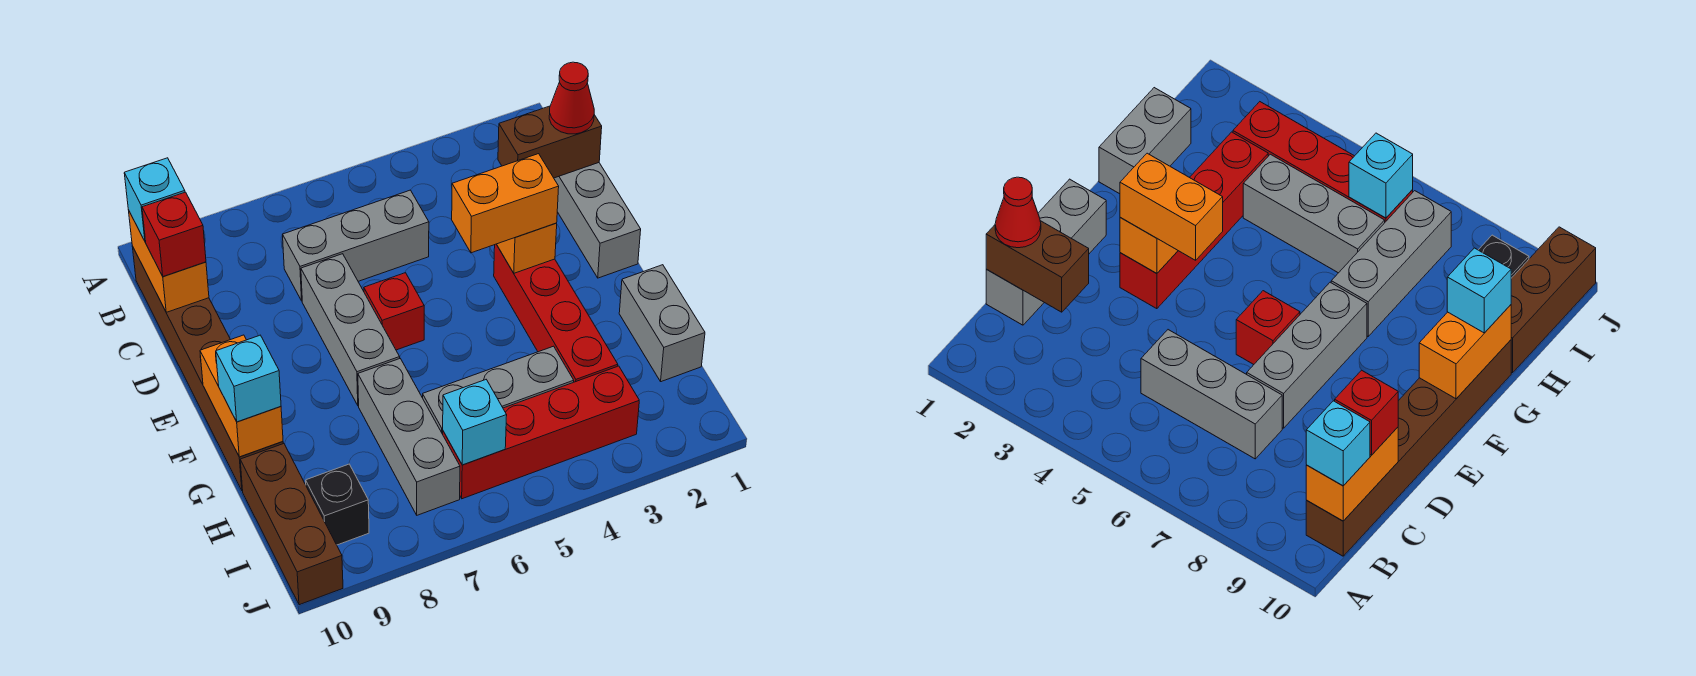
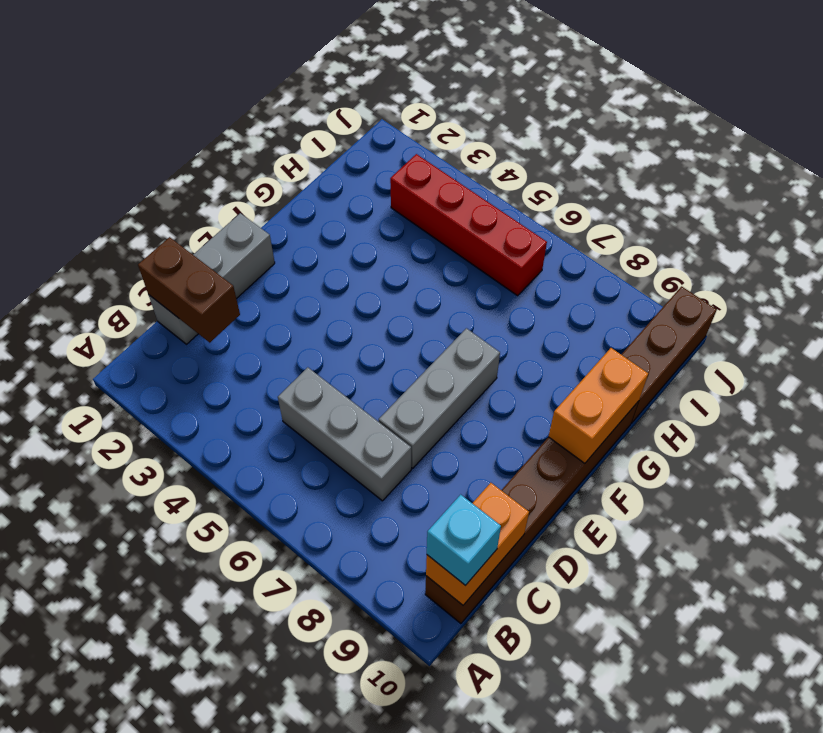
none -> red 1x4 brick [494,244,618,382]
none -> red 1x1 brick [364,273,424,350]
none -> grey 1x2 brick [619,265,705,382]

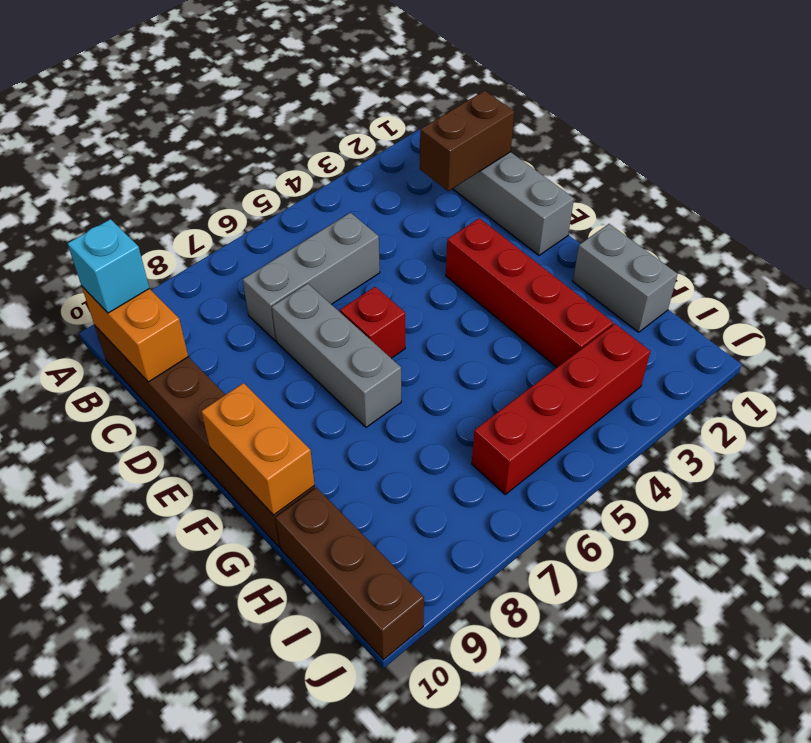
none -> grey 1x3 brick [358,359,460,515]
none -> grey 1x3 brick [423,346,574,434]
none -> black 1x1 brick [306,464,369,545]

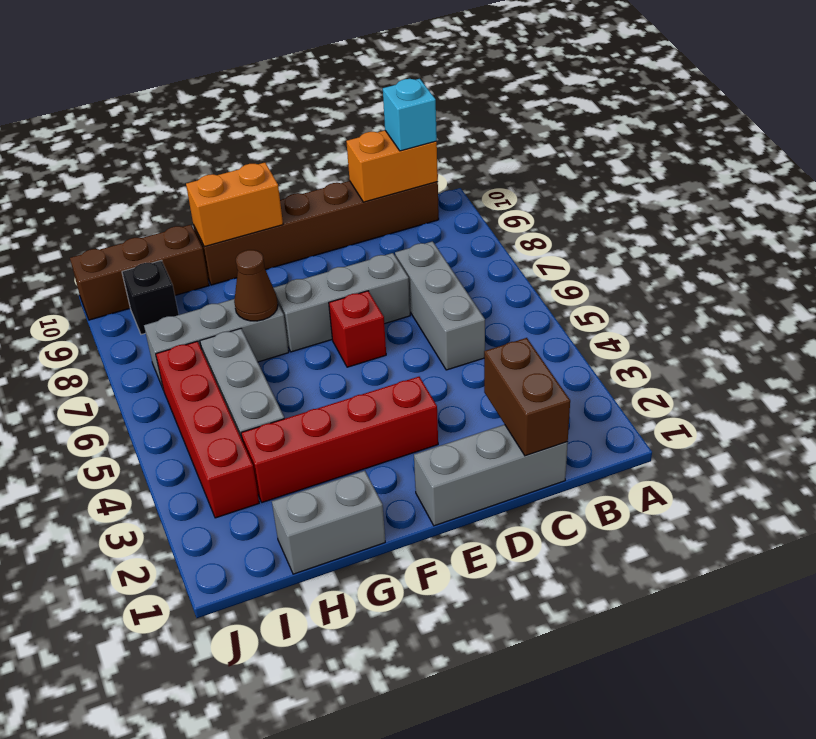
brown 1x1 cone [234,250,278,321] -> none
none -> orange 1x1 brick [497,223,557,273]
none -> cyan 1x1 brick [443,380,507,465]
none -> red 1x1 cone [549,62,594,134]

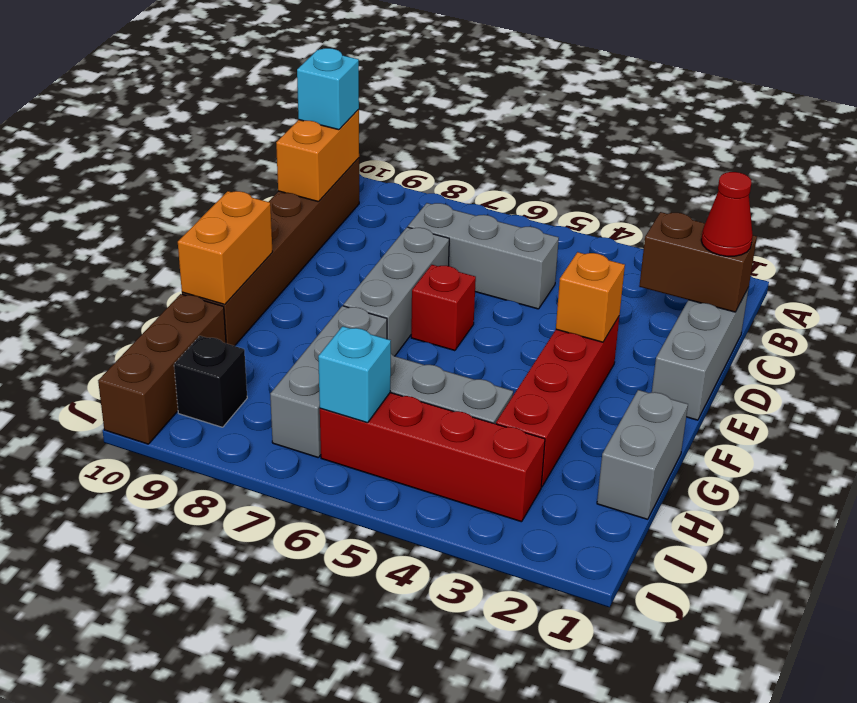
none -> red 1x1 brick [142,192,206,276]
none -> orange 1x2 brick [452,154,559,253]
none -> cyan 1x1 brick [216,335,281,422]

